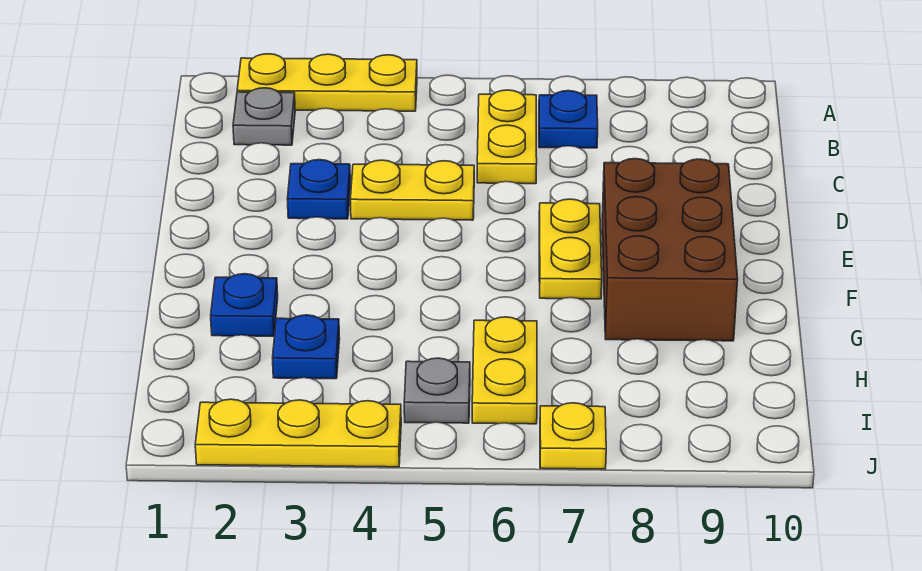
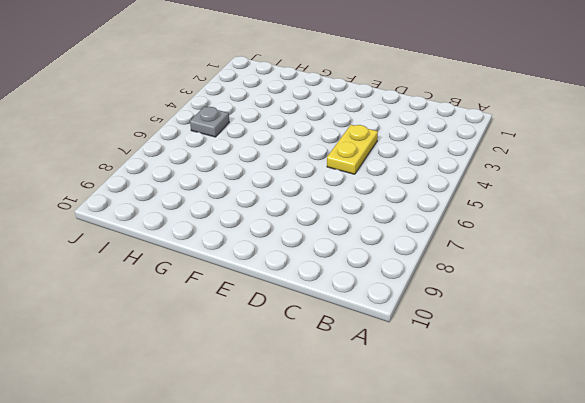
none -> yellow 1x3 plate [237,54,417,111]
none -> grey 1x1 plate [233,88,295,145]
none -> yellow 1x2 plate [477,90,537,184]

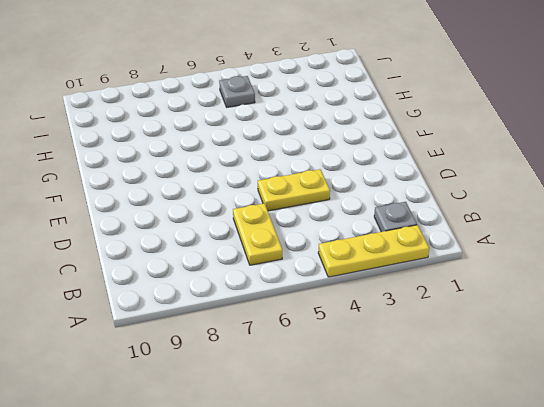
none -> blue 1x1 plate [539,91,598,148]
none -> blue 1x1 plate [287,160,350,219]
none -> yellow 1x2 plate [539,199,602,299]

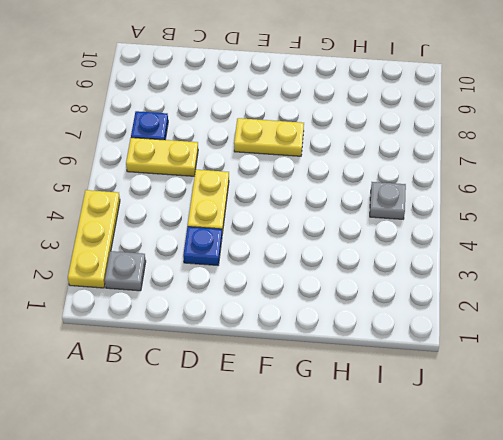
none -> brown 2x3 brick [602,159,738,341]
none -> blue 1x1 plate [211,274,278,336]
none -> blue 1x1 plate [273,315,340,379]

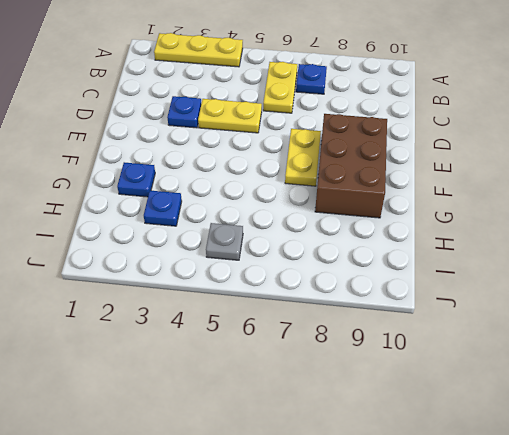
none -> grey 1x1 plate [233,88,295,145]
none -> yellow 1x2 plate [472,317,537,424]
none -> yellow 1x3 plate [195,399,401,467]

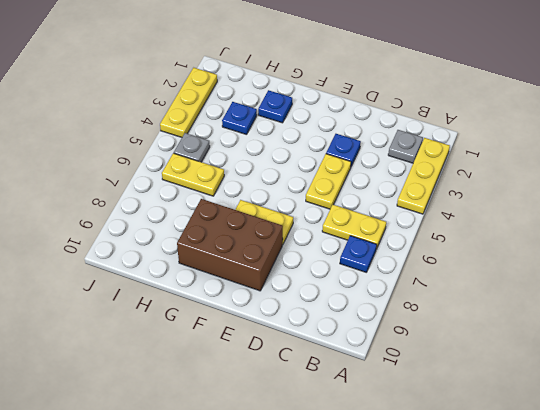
none -> yellow 1x1 plate [540,403,606,469]

